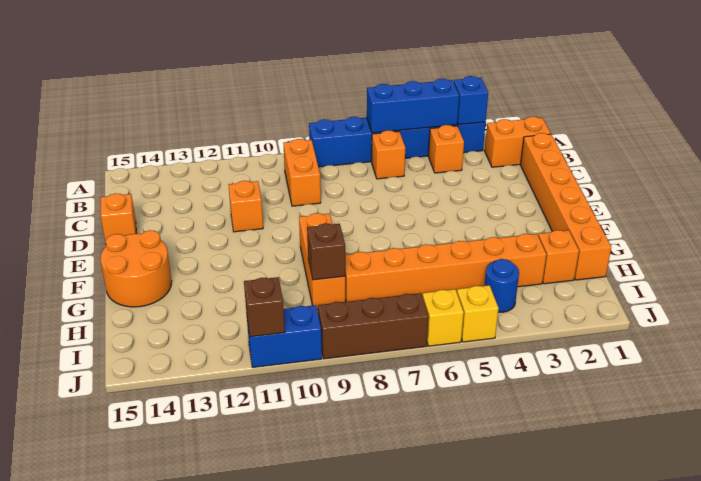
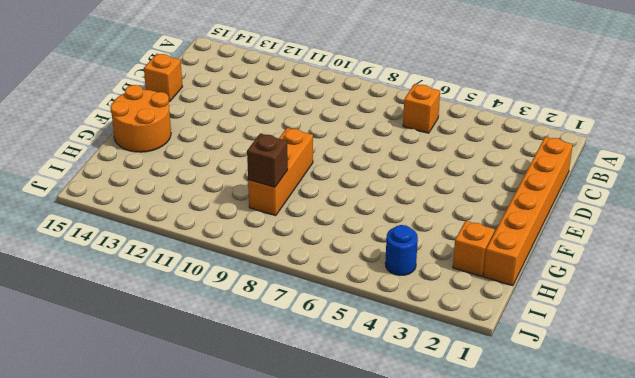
none -> blue 1x6 brick [309,117,486,167]
none -> orange 1x2 brick [485,117,551,167]
none -> orange 1x1 brick [429,125,464,173]

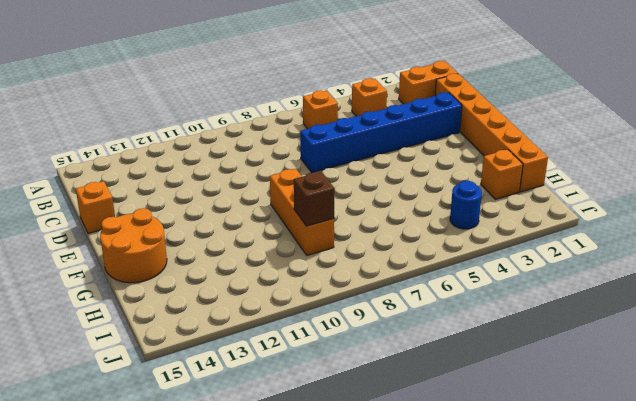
blue 1x6 brick [300,92,462,173] -> blue 1x6 brick moved to [309,117,486,167]
none -> orange 1x2 brick [283,139,321,206]
none -> orange 1x1 brick [229,181,263,232]
none -> orange 1x6 brick [345,234,546,302]

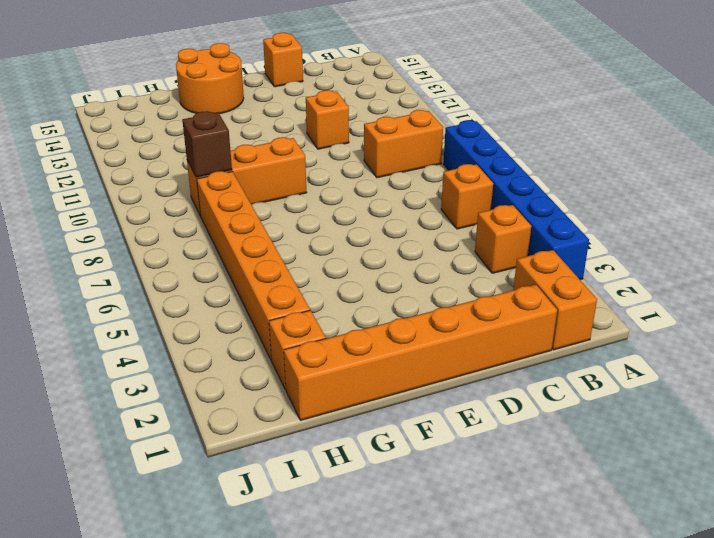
none -> blue 1x1 round brick [485,259,519,312]
none -> yellow 1x1 brick [457,285,499,342]
none -> yellow 1x1 brick [423,289,464,346]

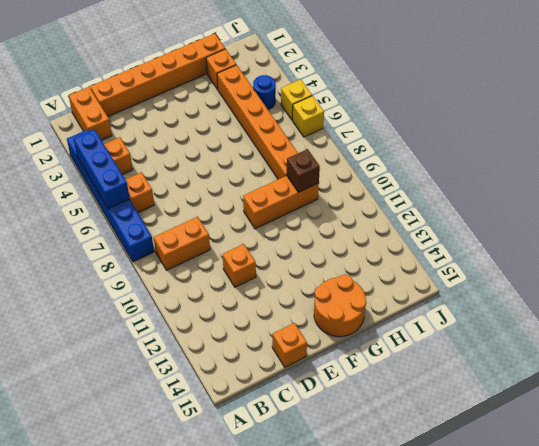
none -> brown 1x3 brick [318,293,428,359]
none -> blue 1x2 brick [247,305,322,367]
none -> blue 1x1 brick [454,76,488,125]

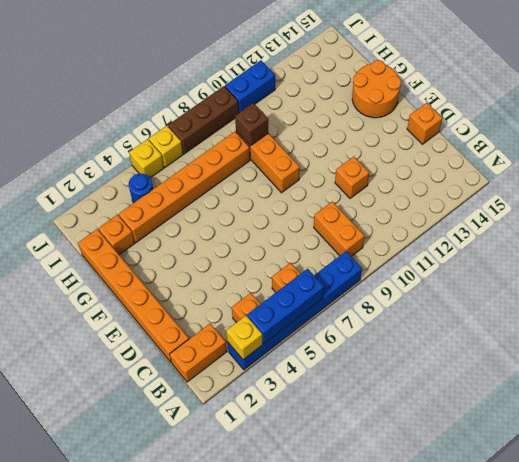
yellow 1x1 brick [226,316,263,359] -> blue 1x1 brick [454,76,488,125]
none -> brown 1x1 brick [244,277,285,337]

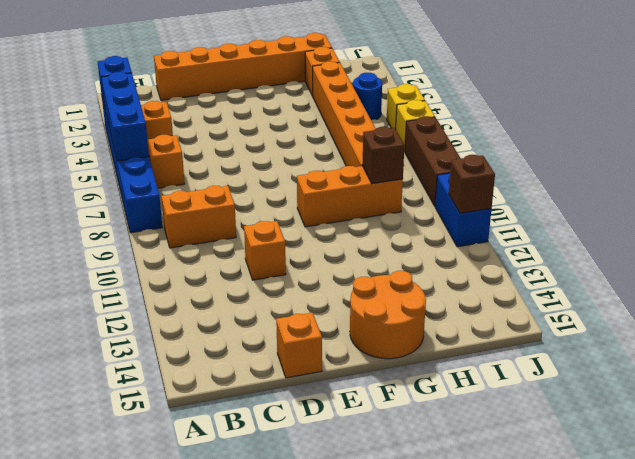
none -> orange 1x2 brick [485,117,551,167]

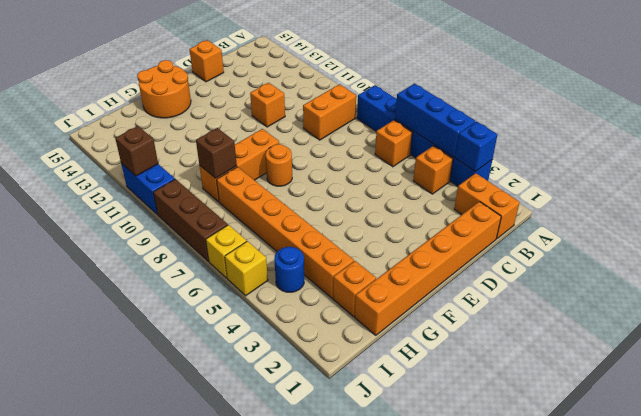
orange 1x1 round brick [266,144,292,186] -> none

